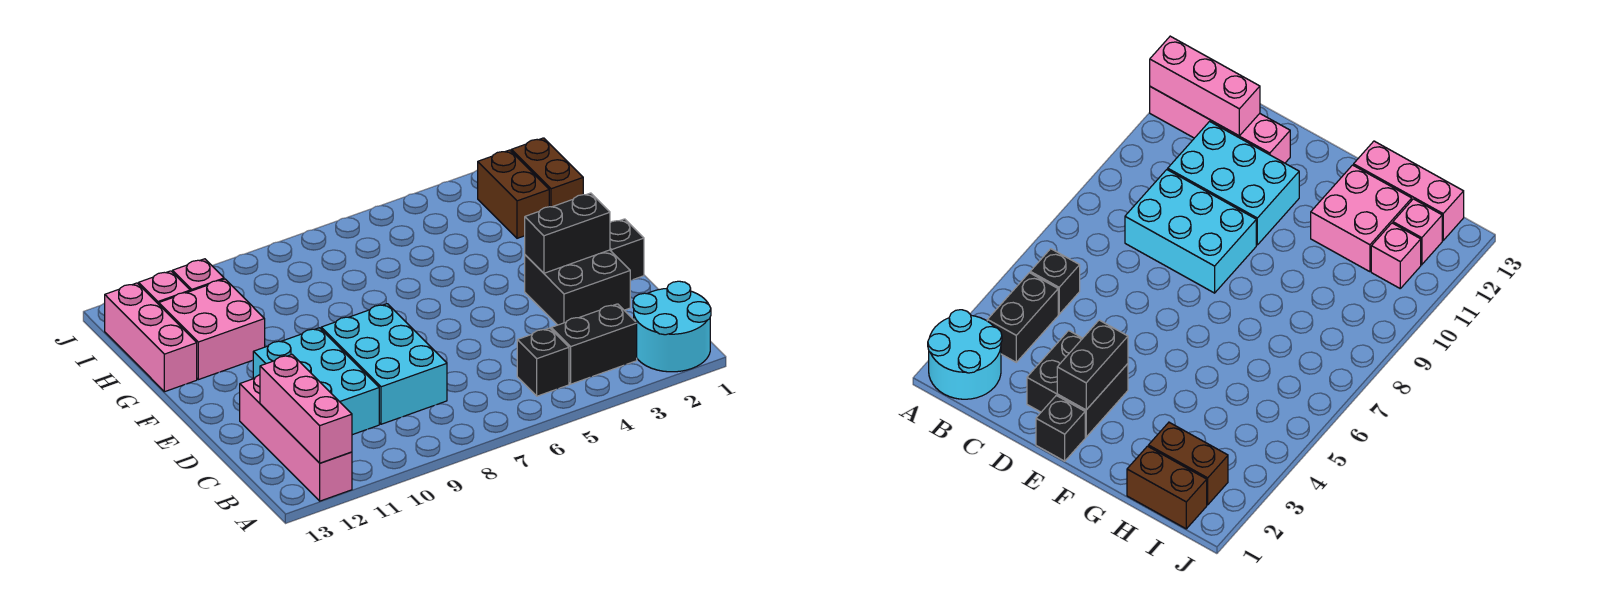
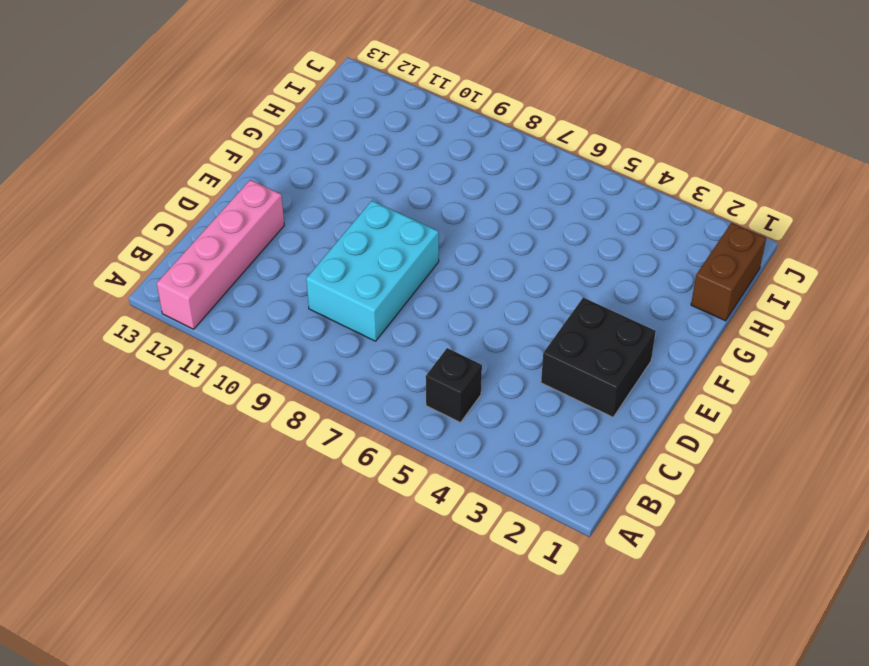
none -> cyan 2x2 round brick [633,281,711,372]
none -> black 1x2 brick [551,304,637,384]
none -> cyan 2x3 brick [253,328,379,435]

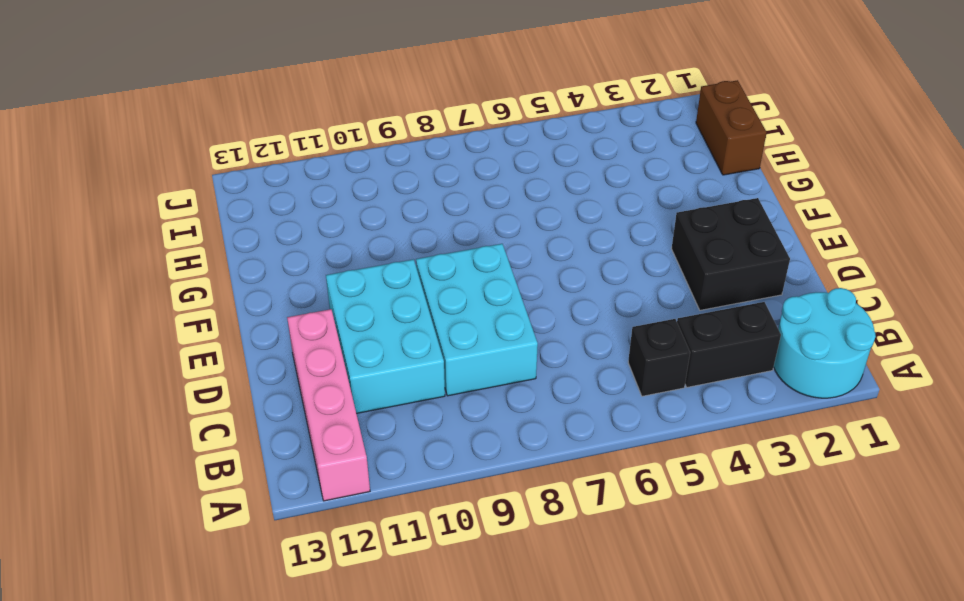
none -> black 1x1 brick [610,219,644,281]
none -> pink 2x2 brick [159,279,265,380]
none -> pink 1x3 brick [105,283,197,392]

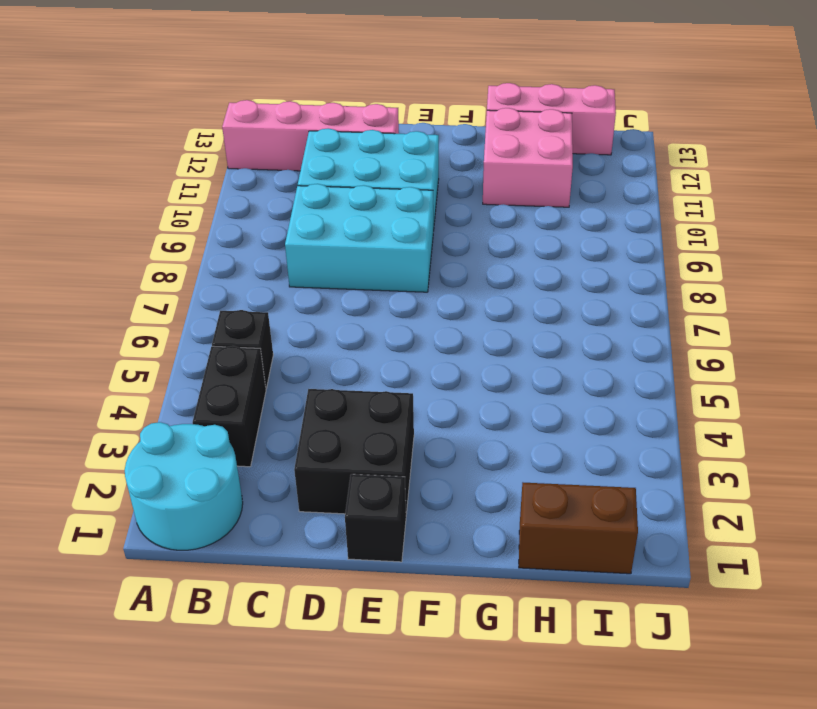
none -> brown 1x2 brick [478,150,549,238]
none -> pink 1x1 brick [173,259,224,291]
none -> pink 1x1 brick [139,271,190,304]

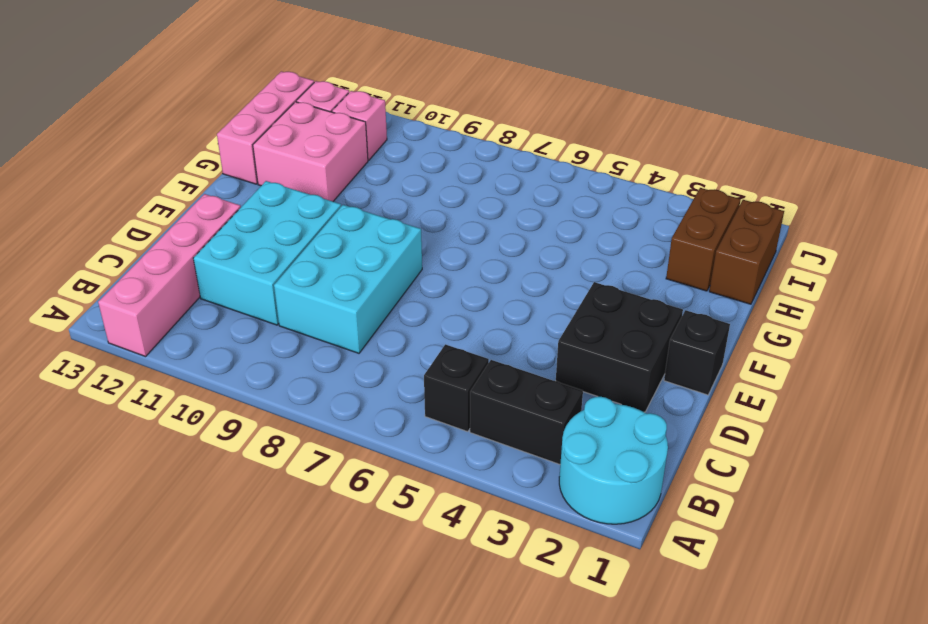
none -> pink 1x3 brick [260,355,352,463]
none -> black 1x2 brick [525,193,610,273]

